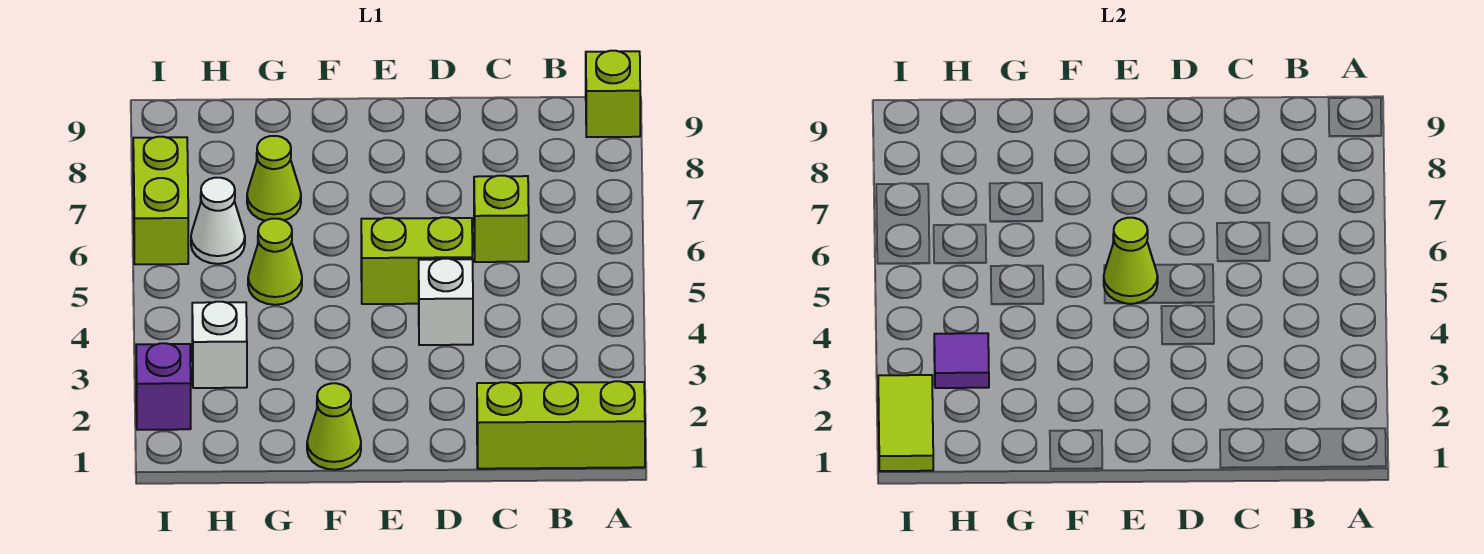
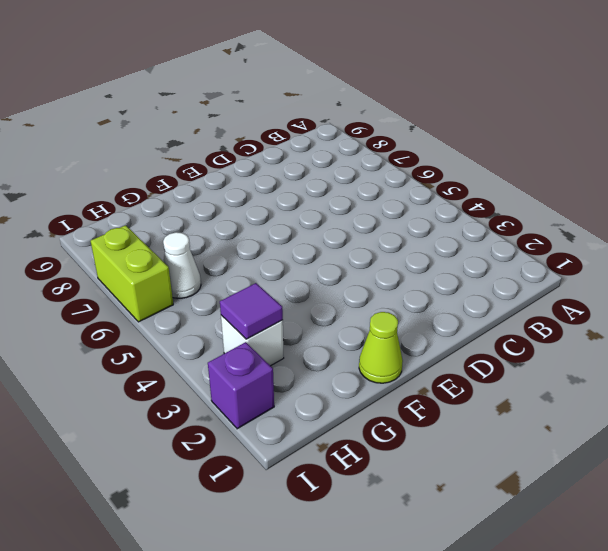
none -> lime 1x3 brick [477,381,645,469]
none -> lime 1x1 brick [586,51,640,137]
none -> lime 1x1 brick [474,176,529,262]

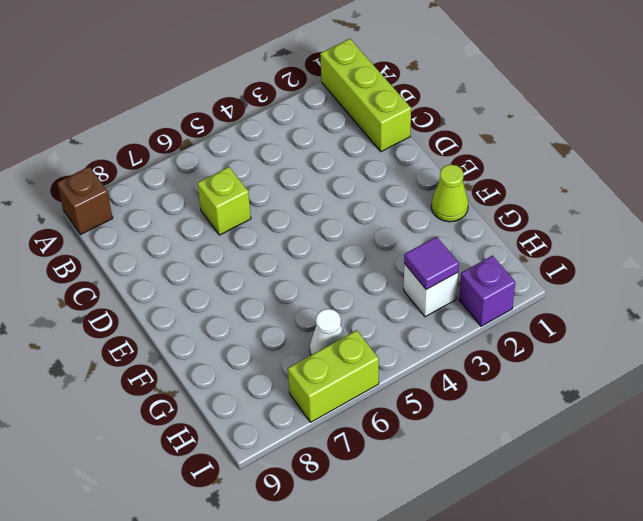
brown 1x1 brick [57,166,113,235] -> lime 1x1 brick [586,51,640,137]
none -> white 1x1 brick [419,259,473,345]
none -> lime 1x2 brick [361,217,472,304]
none -> lime 1x1 cone [248,219,302,305]

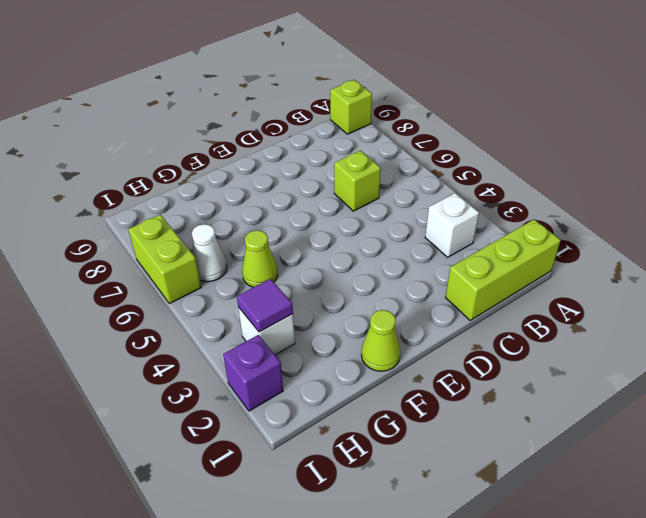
white 1x1 brick [425,193,479,257] -> white 1x1 brick moved to [419,259,473,345]
none -> lime 1x2 brick [361,217,472,304]
none -> lime 1x1 cone [247,136,301,221]
none -> lime 1x1 cone [1104,218,1158,304]

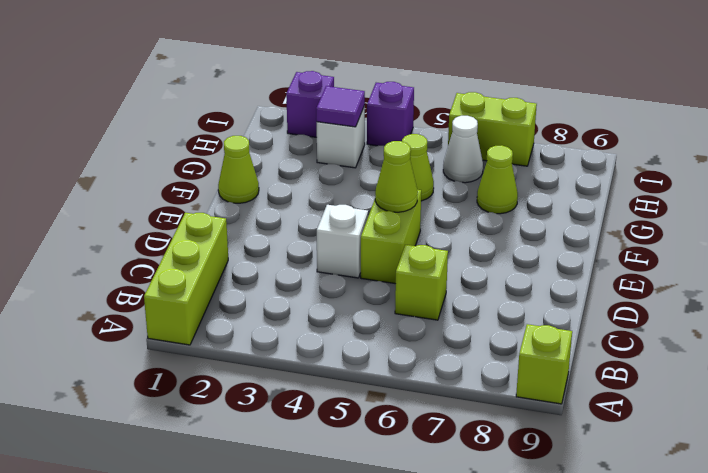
purple 1x1 brick [367,82,414,146] -> none
none -> lime 1x2 tile [878,375,933,471]

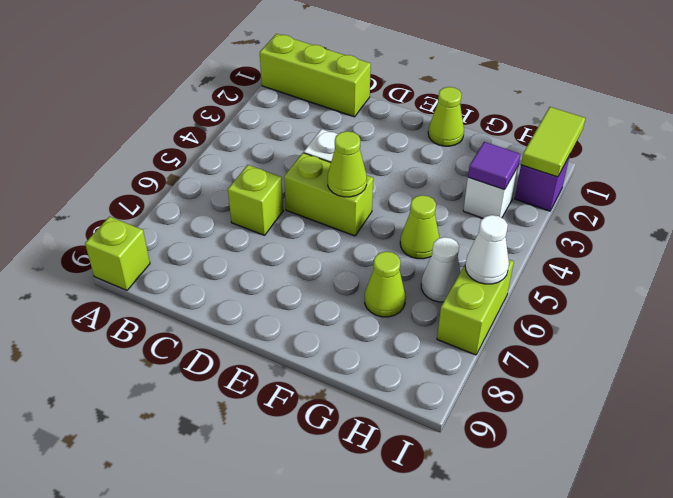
white 1x1 cone [465,215,509,284] -> none

